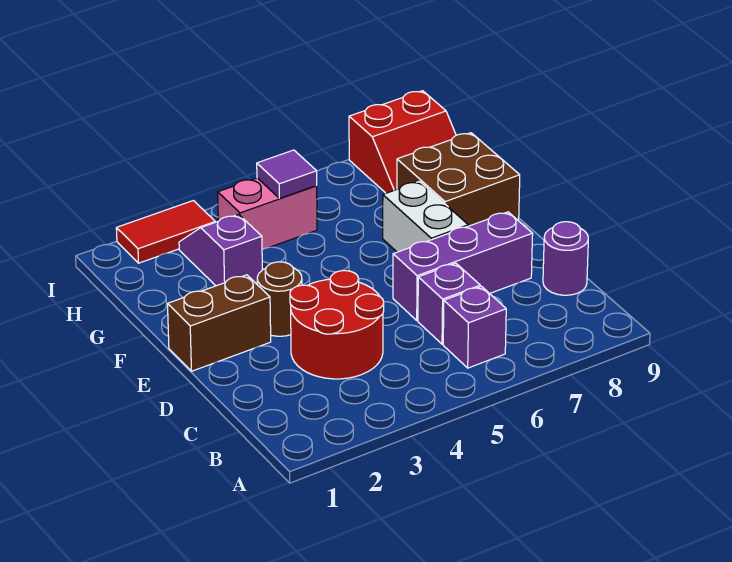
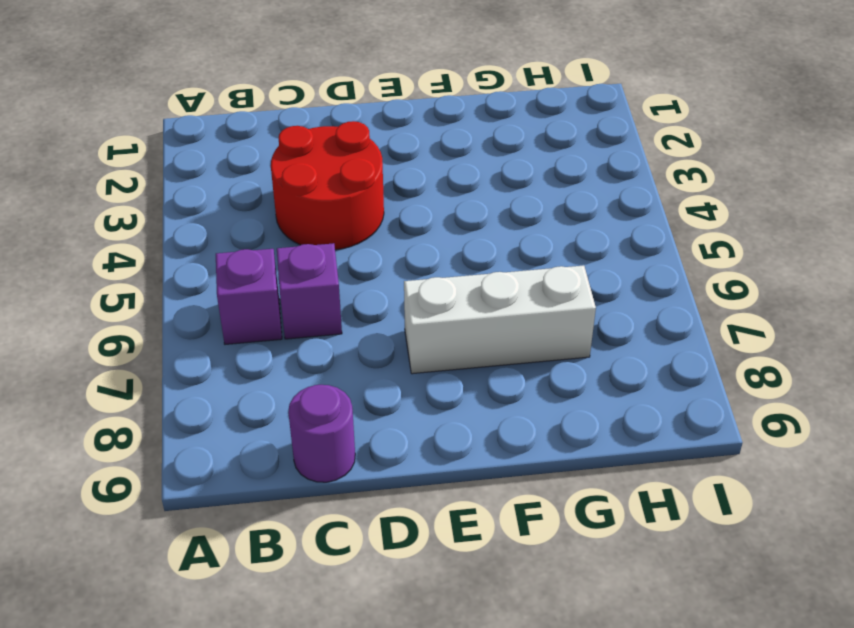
white 1x3 brick [404,266,596,374] -> white 1x2 brick [383,182,468,252]
none -> purple 1x3 brick [393,212,533,320]
none -> brown 1x2 brick [168,275,271,371]
none -> brown 1x1 round brick [257,262,302,336]

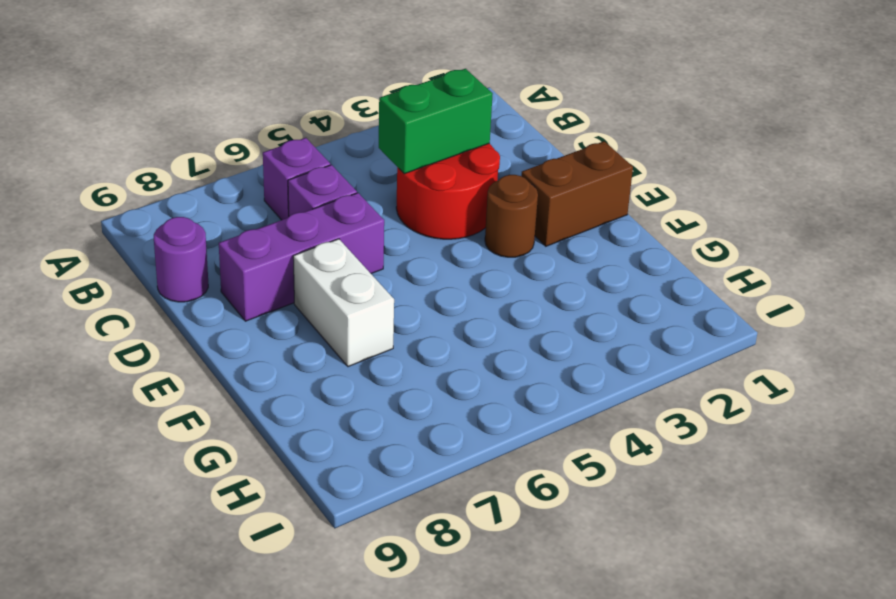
green 1x2 brick [379,69,493,174] -> none
none -> brown 2x2 brick [397,133,520,226]
none -> purple 1x2 slope [179,214,262,286]
none -> pink 1x2 brick [218,178,317,250]

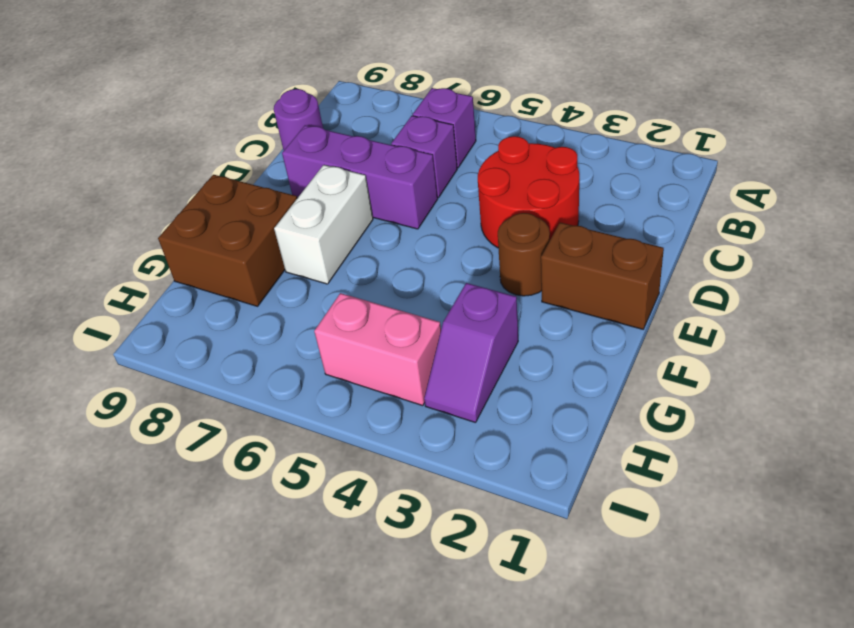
none -> red 2x2 slope [349,91,456,193]
none -> red 1x2 tile [116,201,215,263]
none -> purple 1x1 tile [257,150,317,198]

